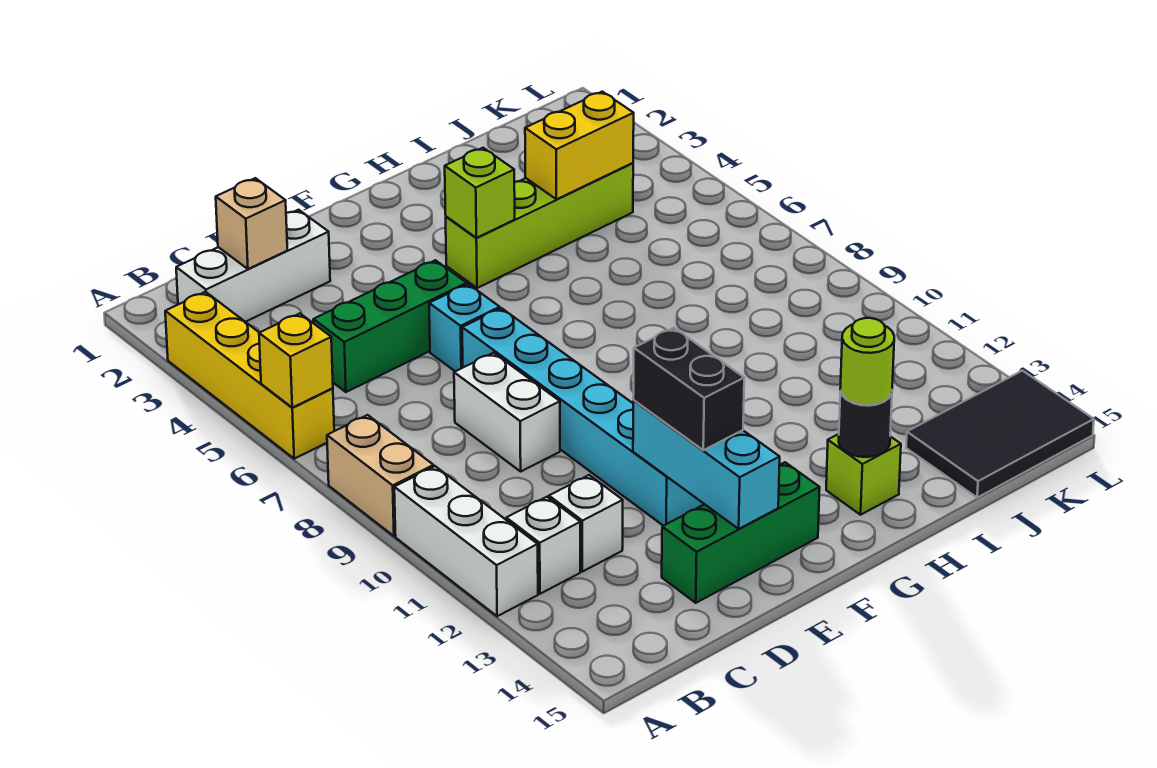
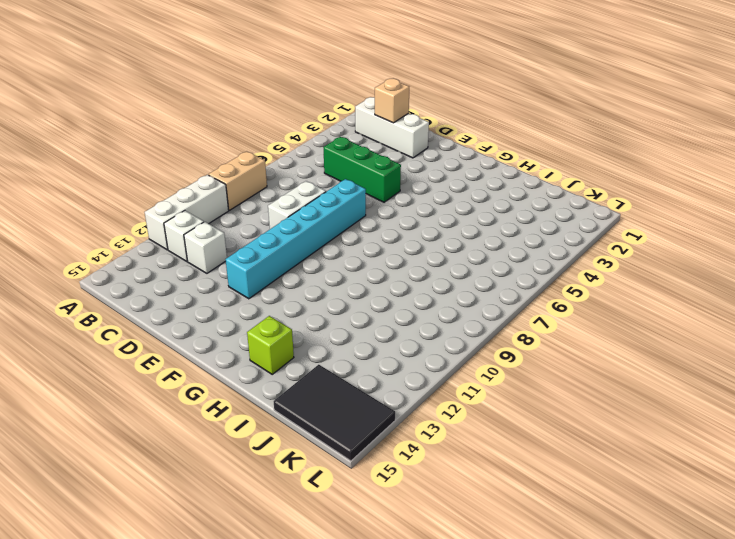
none -> yellow 1x4 brick [165,292,334,459]
none -> green 1x3 brick [662,462,820,603]
none -> cyan 1x1 brick [429,284,500,371]

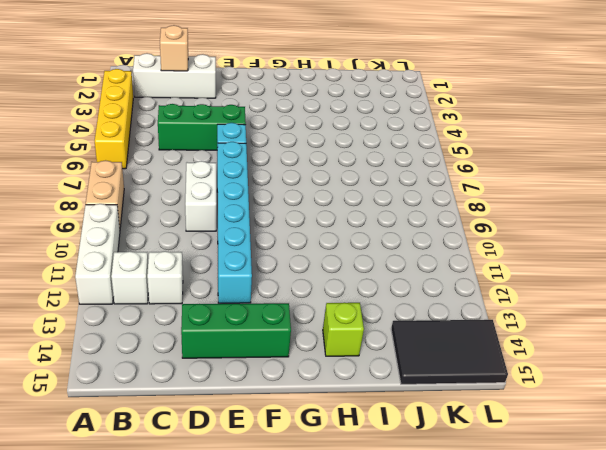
none -> lime 1x4 brick [446,163,633,288]
none -> yellow 1x1 brick [259,313,333,408]
none -> cyan 1x3 brick [633,401,780,529]

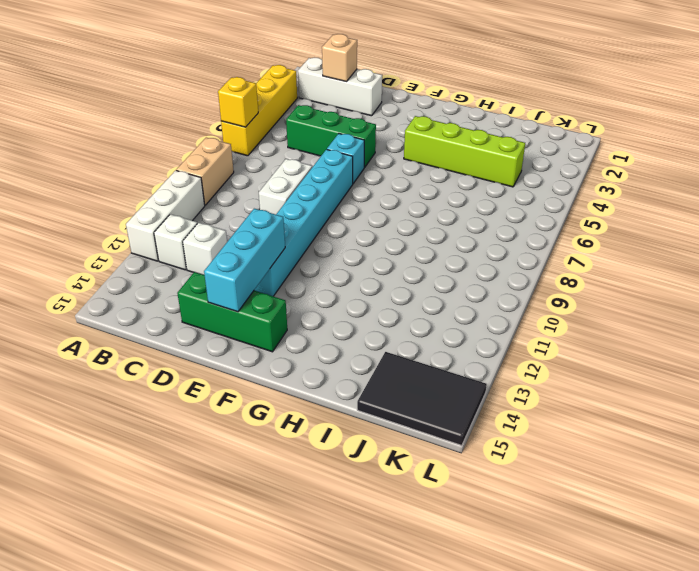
none -> lime 1x1 brick [826,434,901,515]
none -> lime 1x1 brick [445,148,515,238]
none -> black 1x1 round brick [839,391,892,457]

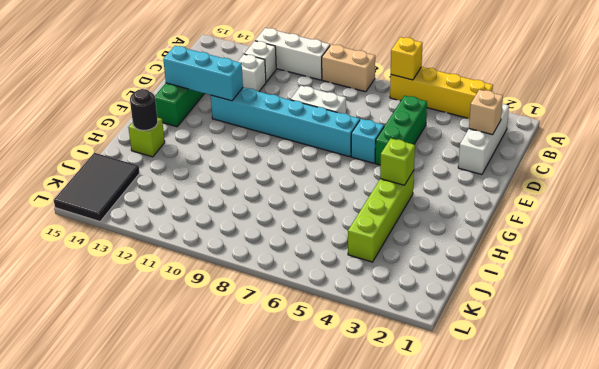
none -> yellow 1x2 brick [525,92,634,199]
none -> black 1x2 brick [633,328,744,450]
none -> lime 1x1 round brick [840,318,894,405]

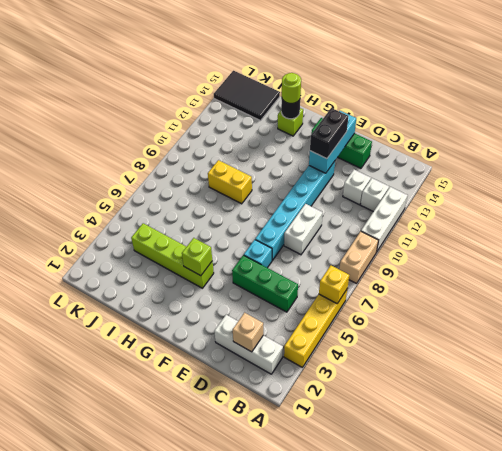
yellow 1x2 brick [208,160,252,204] -> yellow 1x2 brick moved to [525,92,634,199]

